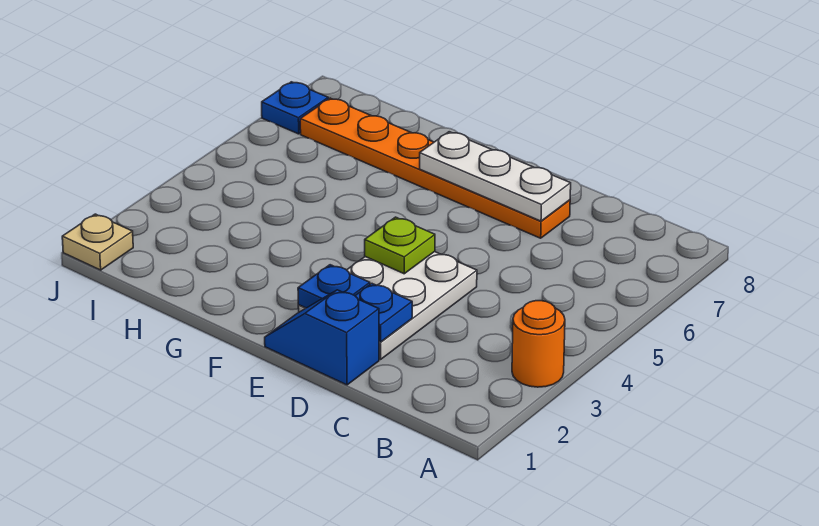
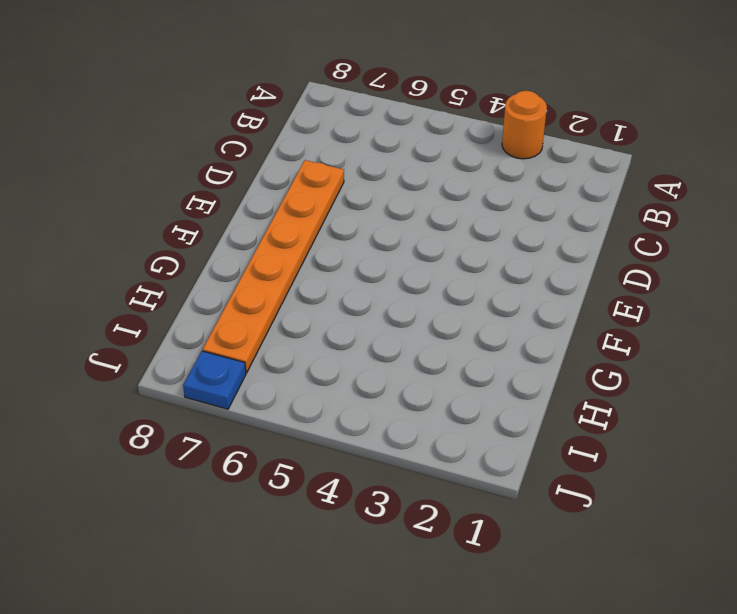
none -> blue 1x2 slope [265,290,379,385]
none -> white 2x3 plate [298,252,477,359]

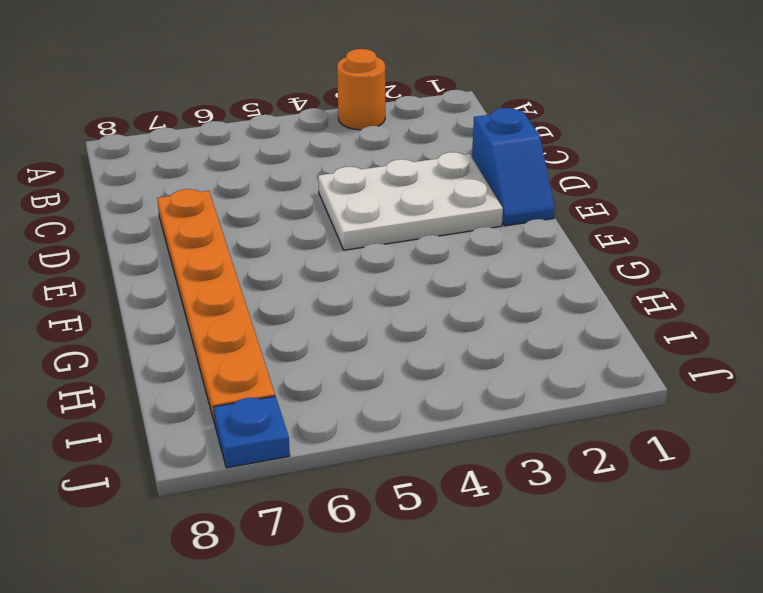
none -> tan 1x1 plate [62,214,133,270]
none -> blue 1x1 plate [355,284,412,342]

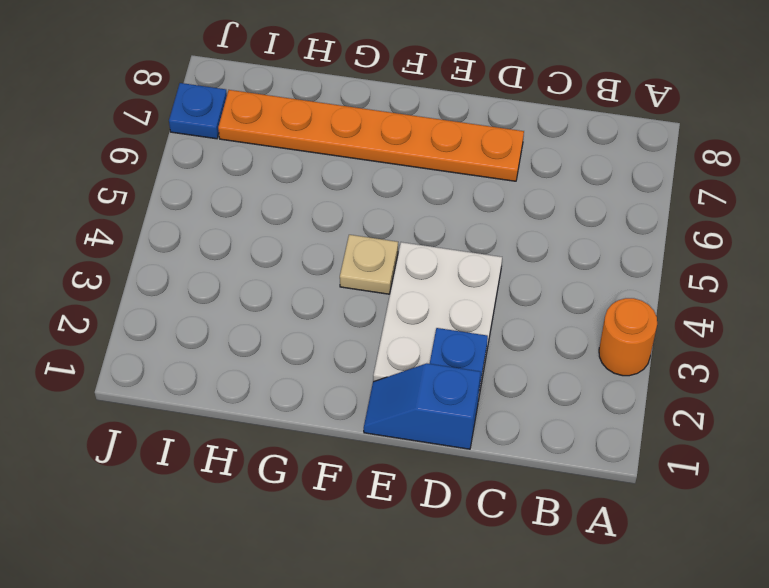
tan 1x1 plate [340,235,398,294] -> tan 1x1 plate moved to [62,214,133,270]
none -> white 1x3 plate [420,132,571,221]
none -> blue 1x1 plate [298,265,370,308]

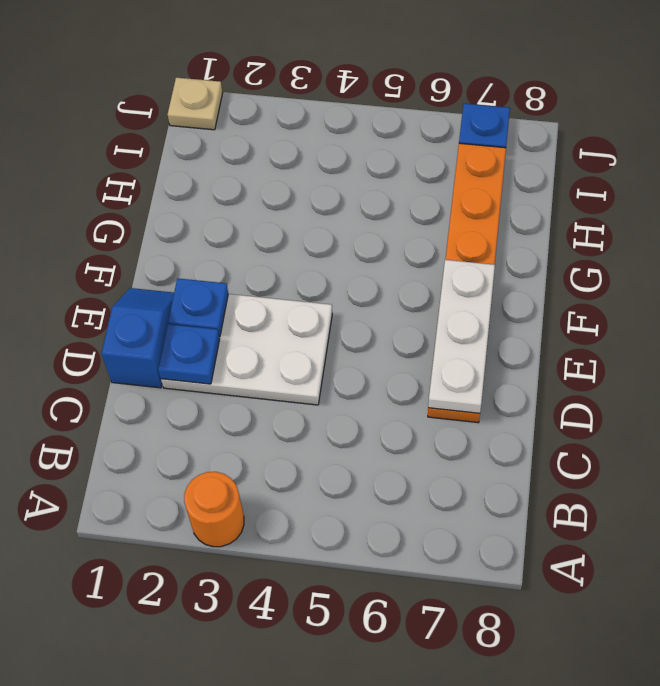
none -> lime 1x1 plate [365,217,435,274]

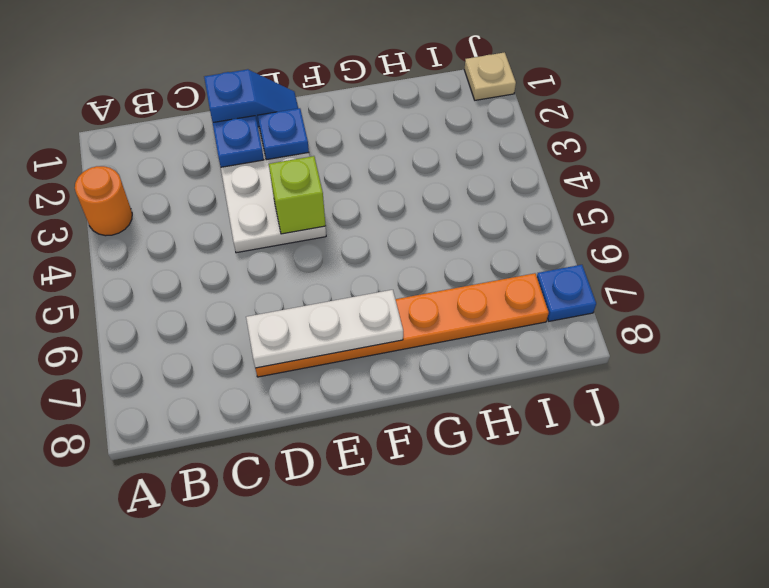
lime 1x1 brick [269,156,326,234] -> lime 1x1 plate [365,217,435,274]

